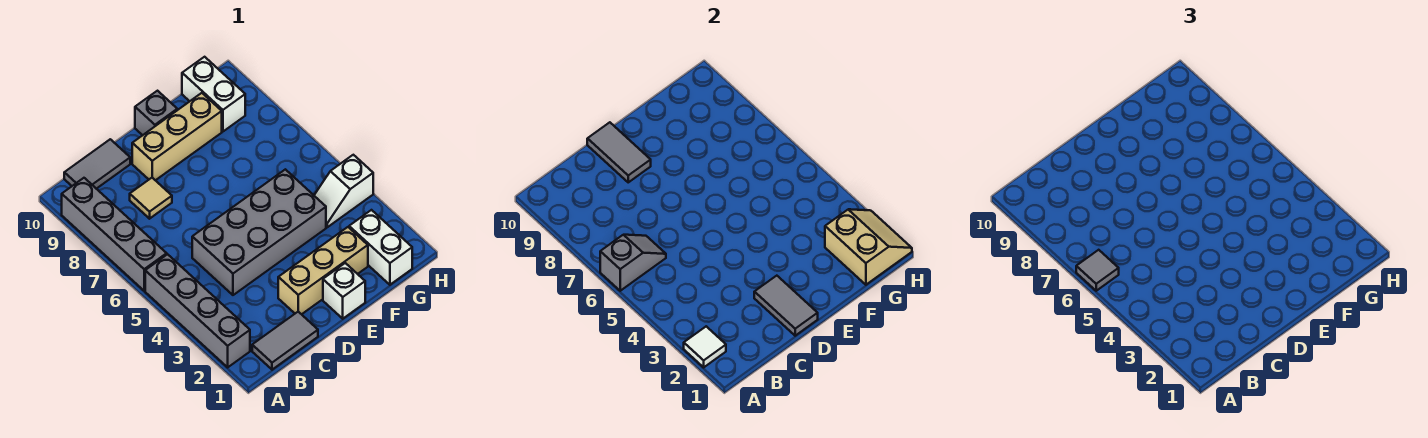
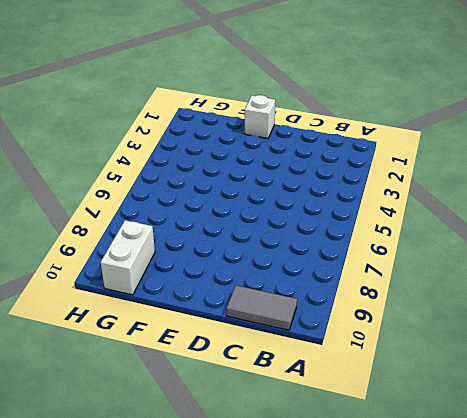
none -> grey 1x4 brick [145,254,250,367]
none -> grey 1x4 brick [62,178,167,291]
none -> grey 1x2 tile [252,312,318,370]

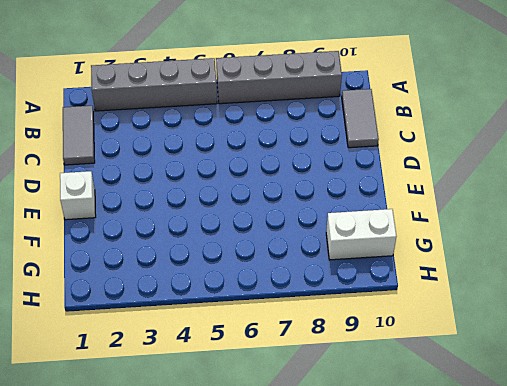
none -> grey 2x4 brick [192,169,326,295]
none -> tan 1x1 tile [130,178,172,219]
none -> tan 1x3 brick [278,227,368,314]

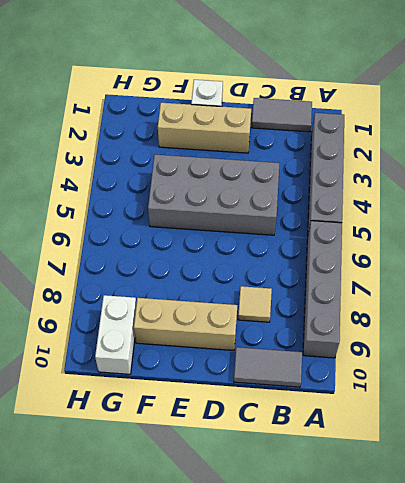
none -> grey 1x1 brick [135,91,177,135]
none -> white 1x2 brick [349,210,412,285]
none -> white 1x2 slope [314,155,373,227]

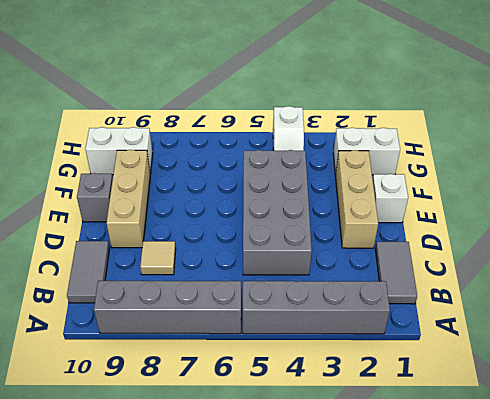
none -> white 1x1 tile [684,326,726,367]
none -> grey 1x2 slope [600,235,666,291]
none -> grey 1x2 tile [754,276,818,336]

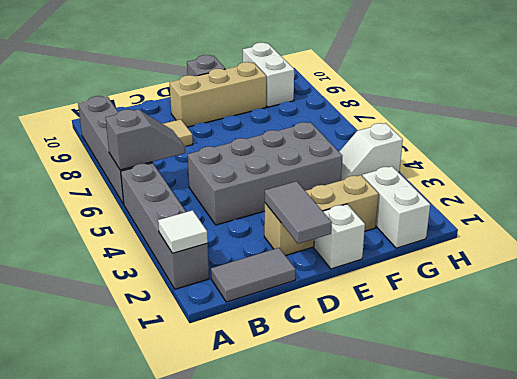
none -> grey 1x2 tile [64,139,130,189]
none -> grey 1x2 tile [587,122,651,182]
none -> tan 2x2 slope [825,209,912,285]

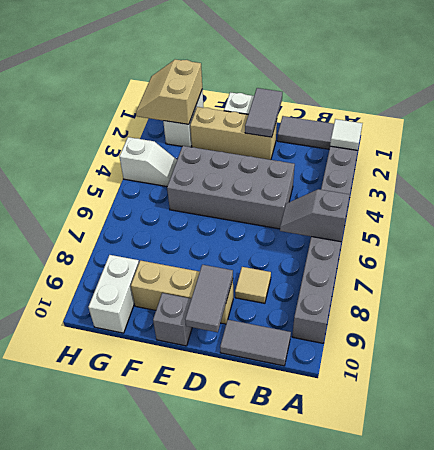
none -> grey 1x1 tile [1076,250,1119,291]

